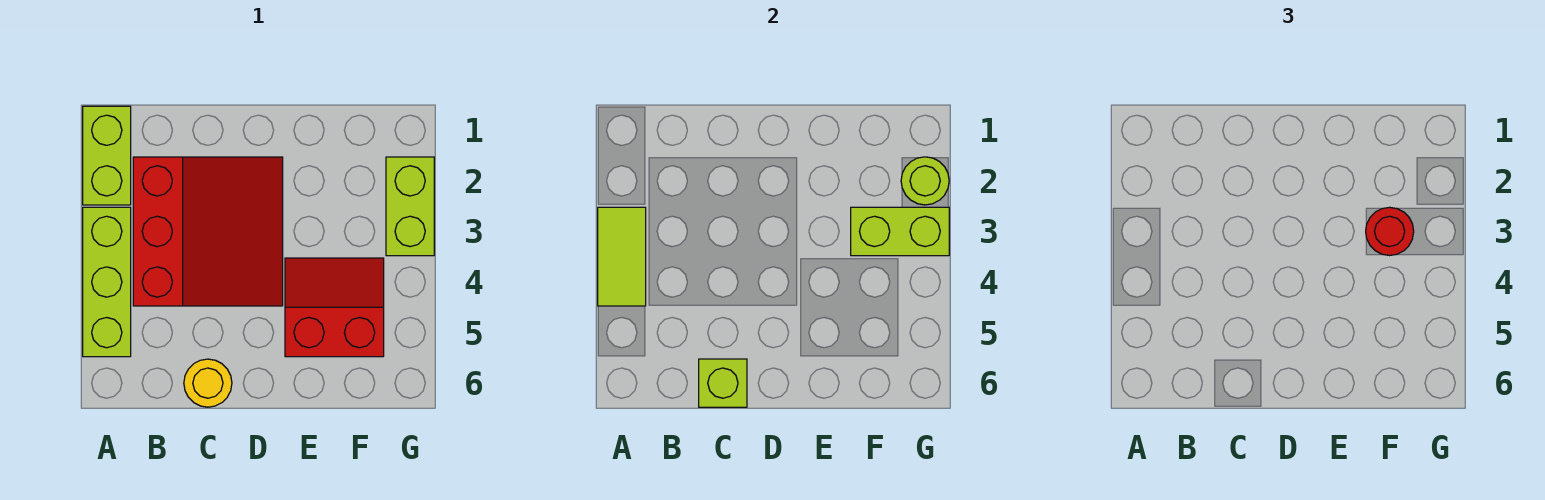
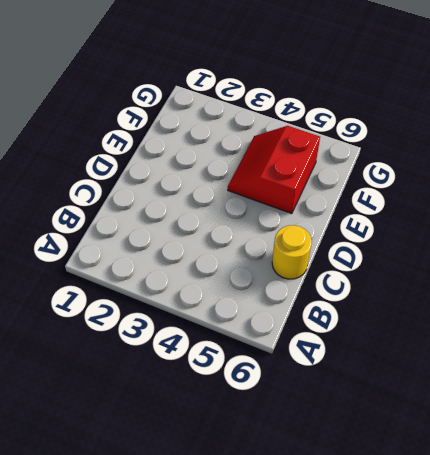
none -> lime 1x2 brick [83,106,131,205]
none -> lime 1x3 brick [83,207,131,357]

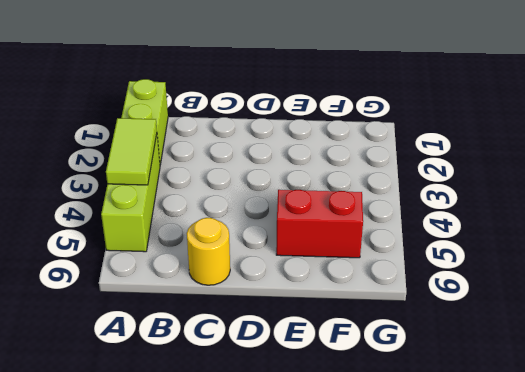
none -> red 3x3 slope [133,157,283,306]
none -> lime 1x2 brick [386,157,434,256]

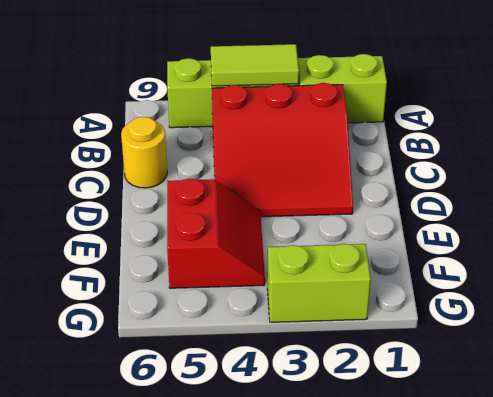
none -> lime 1x1 brick [699,359,747,407]
none -> lime 1x2 brick [851,207,949,256]

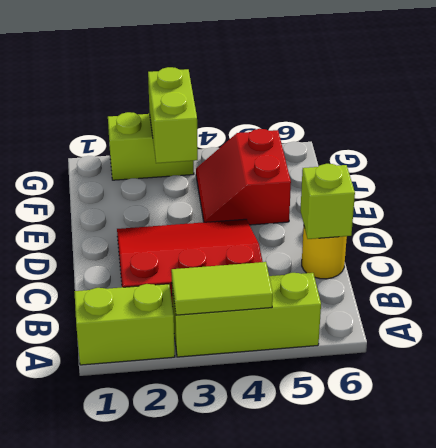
none -> lime 1x1 round brick [901,157,949,205]
none -> red 1x1 round brick [1366,207,1414,256]

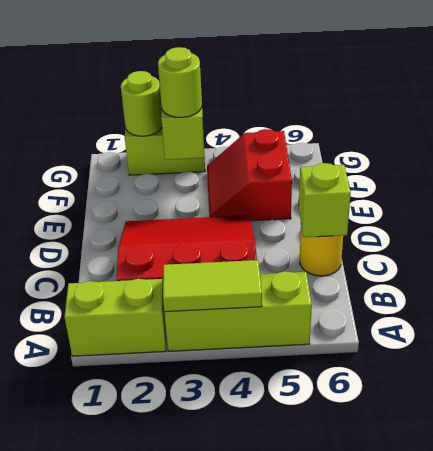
lime 1x1 round brick [158,47,202,117] -> red 1x1 round brick [1366,207,1414,256]

